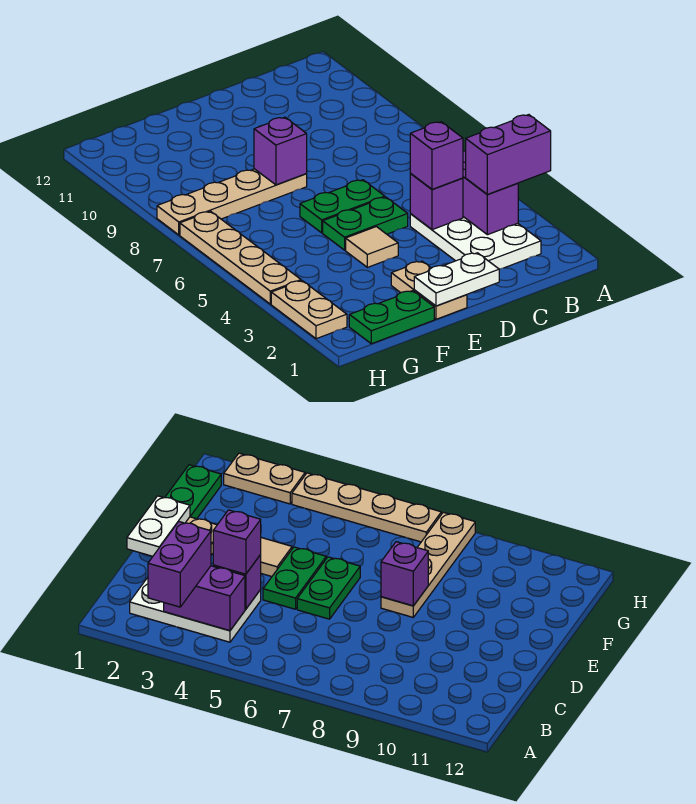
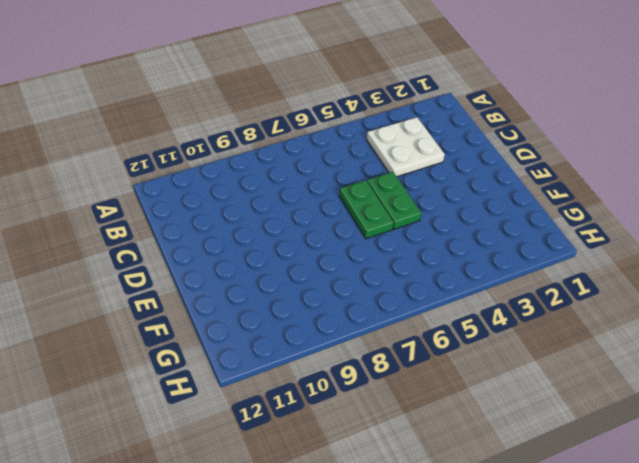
white 2x2 plate [367,117,445,177] -> white 2x3 plate [410,214,541,269]
none -> tan 1x2 plate [391,261,467,319]
none -> tan 1x1 tile [346,227,398,267]
none -> tan 1x4 plate [157,169,307,235]

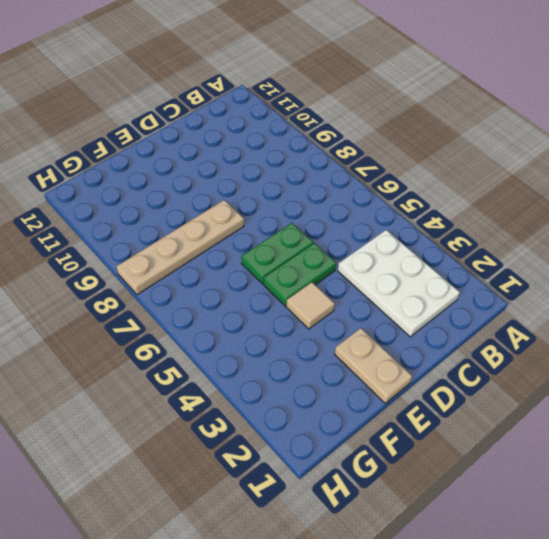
none -> green 1x2 plate [349,291,434,344]
none -> tan 1x2 plate [271,281,347,339]
none -> tan 1x4 plate [180,211,301,304]

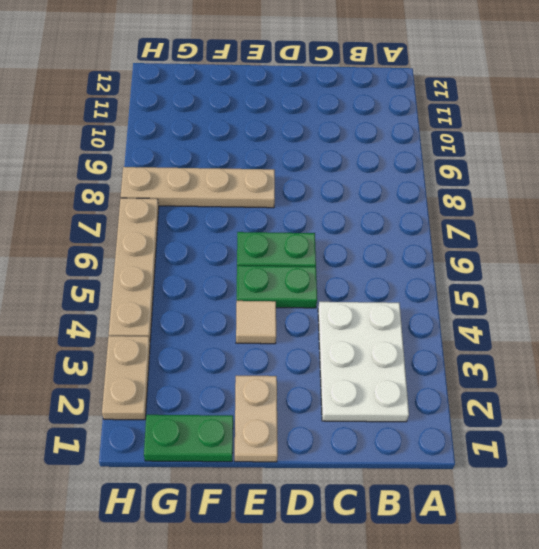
none -> purple 1x2 brick [463,151,518,235]
none -> purple 1x1 brick [410,174,463,230]
none -> white 1x2 plate [414,253,499,306]

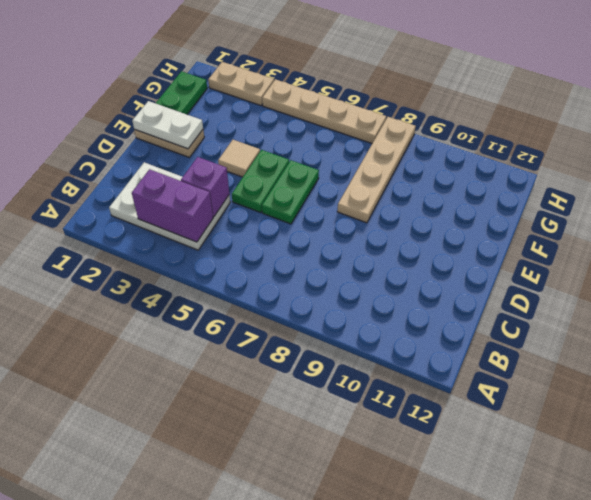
white 1x2 plate [132,101,203,149] -> white 1x2 plate turned to [414,253,499,306]
none -> purple 1x1 brick [254,117,307,185]
none -> purple 1x2 brick [466,115,551,195]
none -> purple 1x1 brick [410,122,463,190]

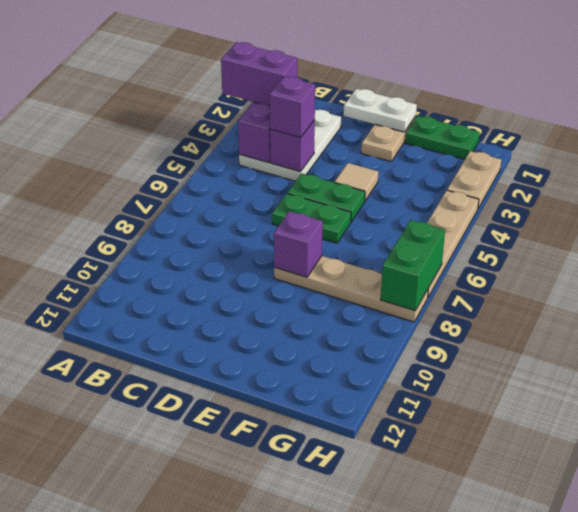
green 1x2 brick [380,220,445,311] -> none

